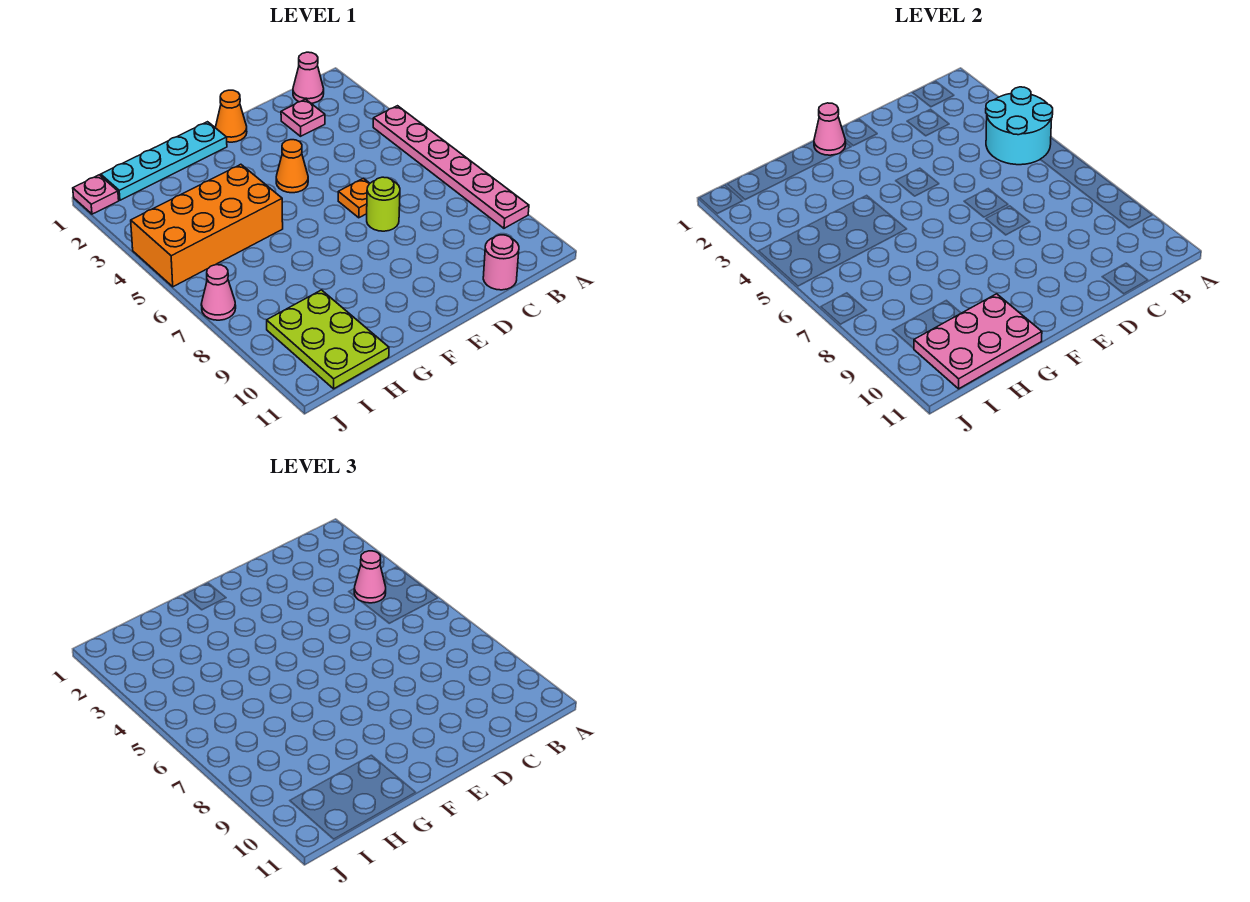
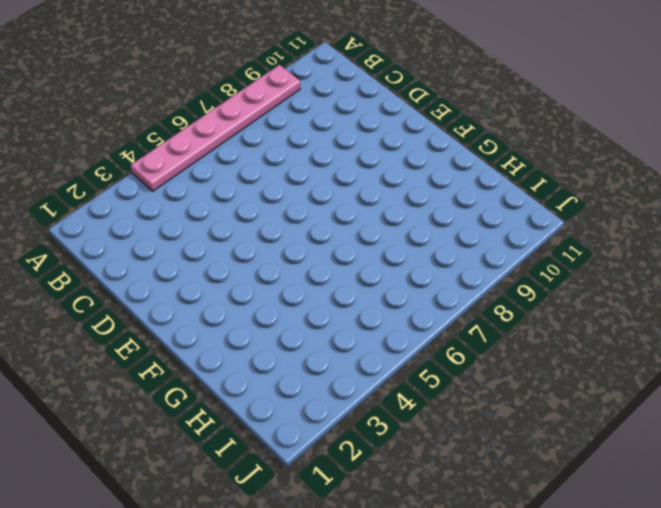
none -> pink 1x1 cone [293,52,324,103]
none -> pink 1x1 plate [281,99,325,136]
none -> pink 1x1 round brick [483,235,519,290]

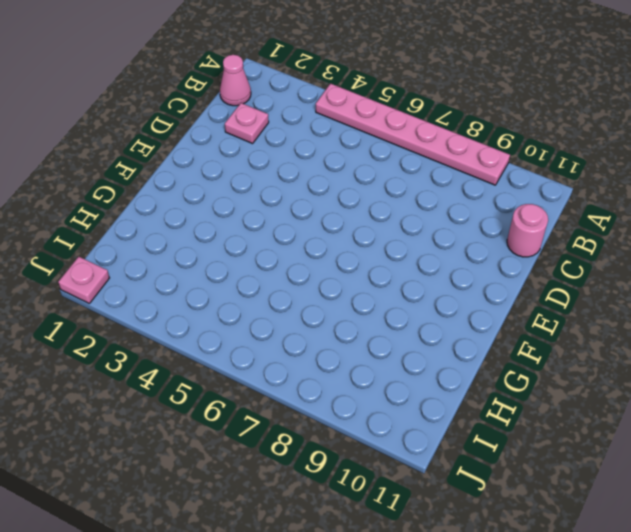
none -> orange 1x1 plate [338,178,370,218]
none -> lime 1x1 round brick [367,177,400,231]
none -> orange 1x1 cone [215,90,247,142]

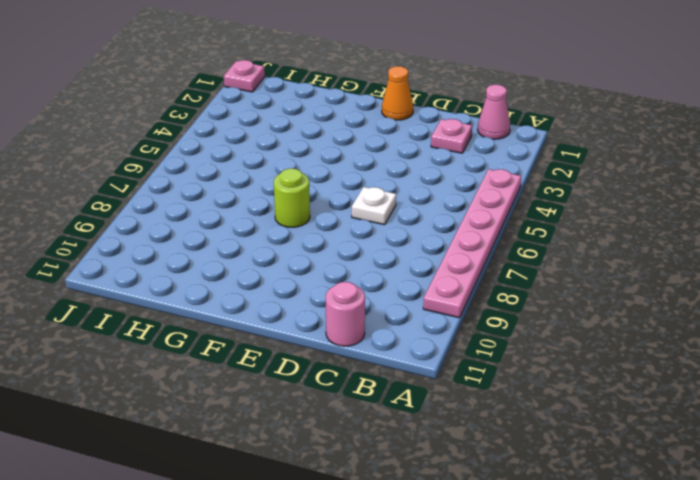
white 1x1 plate [352,187,396,225] -> orange 1x1 plate [338,178,370,218]
lime 1x1 round brick [274,168,310,227] -> lime 1x1 round brick moved to [367,177,400,231]
none -> orange 1x1 cone [276,140,308,193]
none -> cyan 1x4 plate [101,122,227,200]
none -> orange 2x4 brick [131,164,283,287]

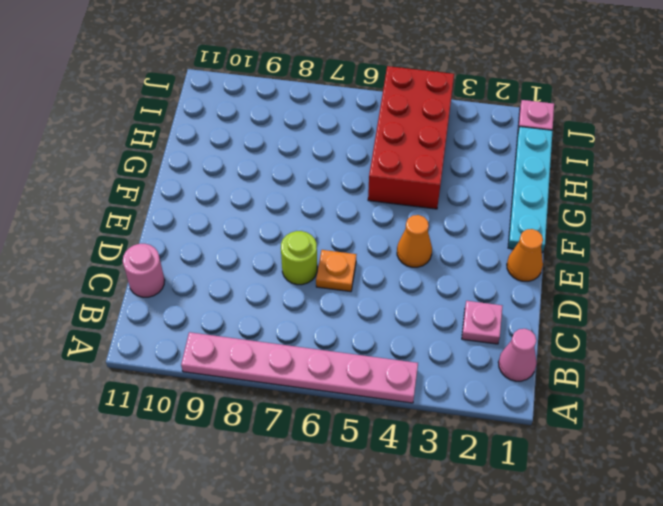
red 2x4 brick [368,66,454,209] -> orange 2x4 brick [131,164,283,287]
none -> lime 2x3 plate [267,290,389,389]
none -> pink 1x1 cone [201,265,236,320]
none -> cyan 2x2 round brick [986,87,1053,165]

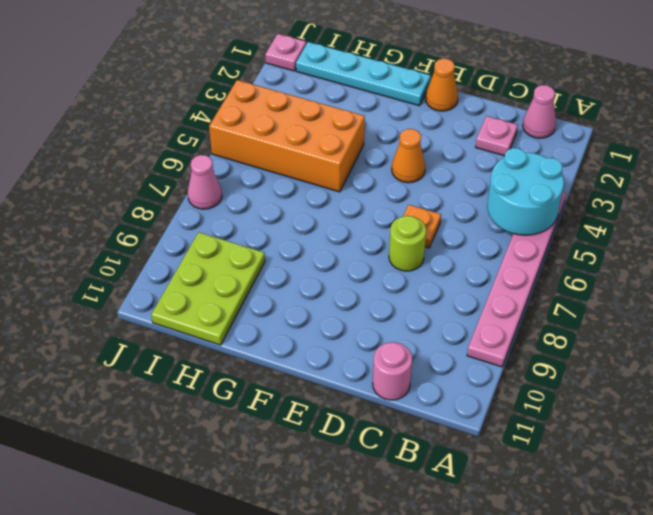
none -> pink 1x1 cone [814,103,846,155]
none -> pink 2x3 plate [914,294,1042,389]
none -> pink 1x1 cone [354,551,386,603]

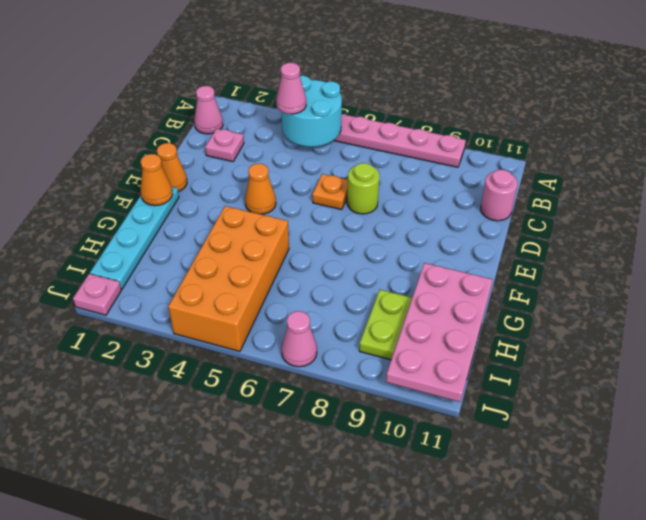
orange 1x1 cone [141,154,173,206] -> pink 1x1 cone [814,103,846,155]
pink 2x4 plate [386,263,493,402] -> pink 2x3 plate [914,294,1042,389]

